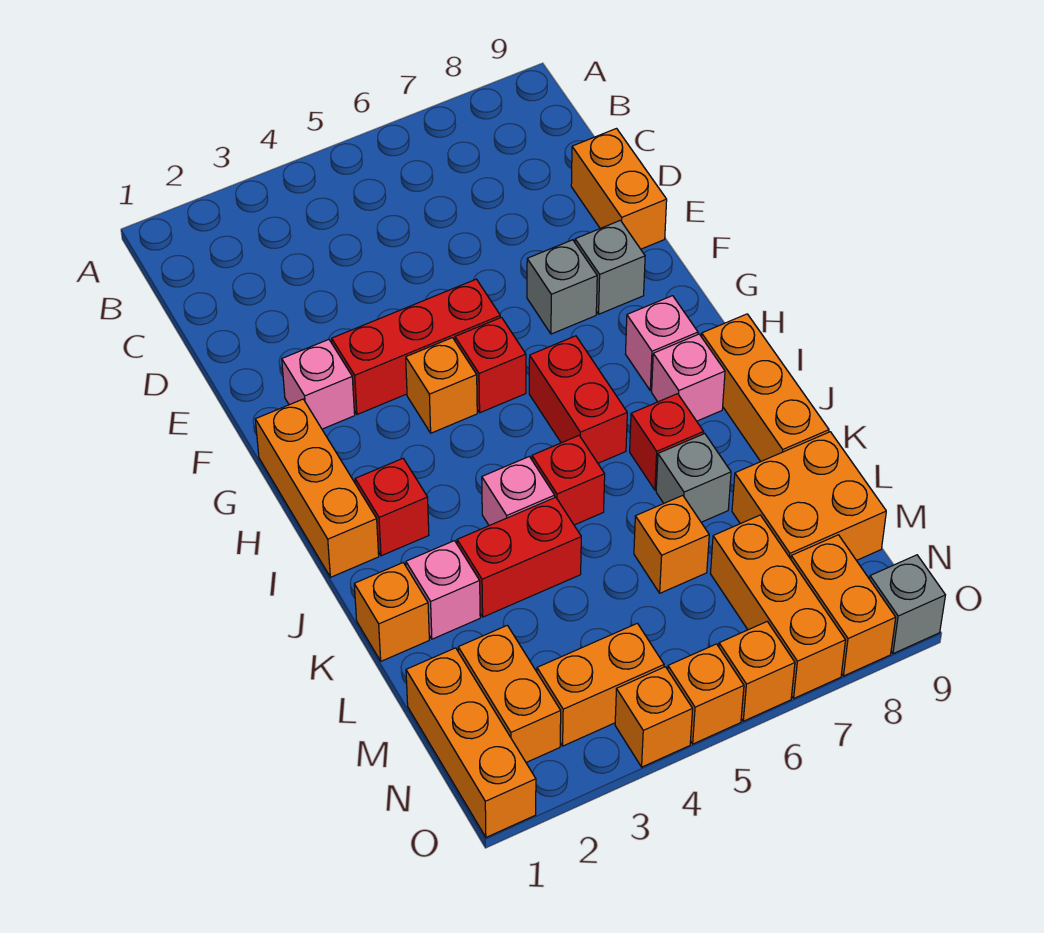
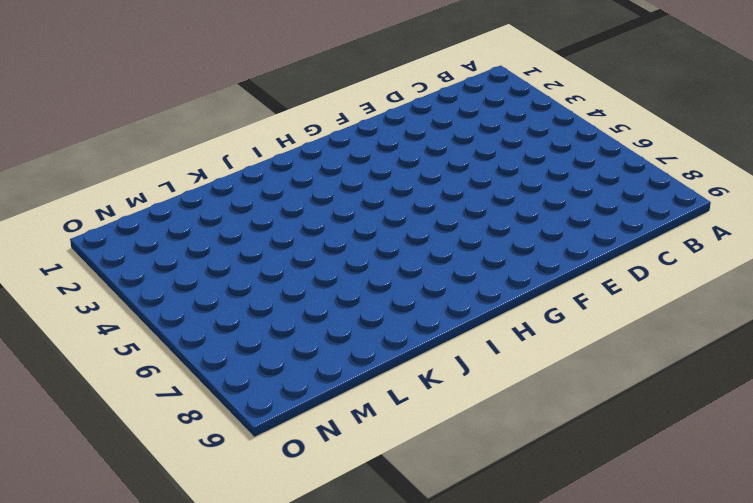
none -> orange 1x2 brick [571,129,667,249]
none -> pink 1x1 brick [282,340,355,429]
none -> red 1x3 brick [332,279,500,415]
none -> grey 1x1 brick [527,240,597,334]

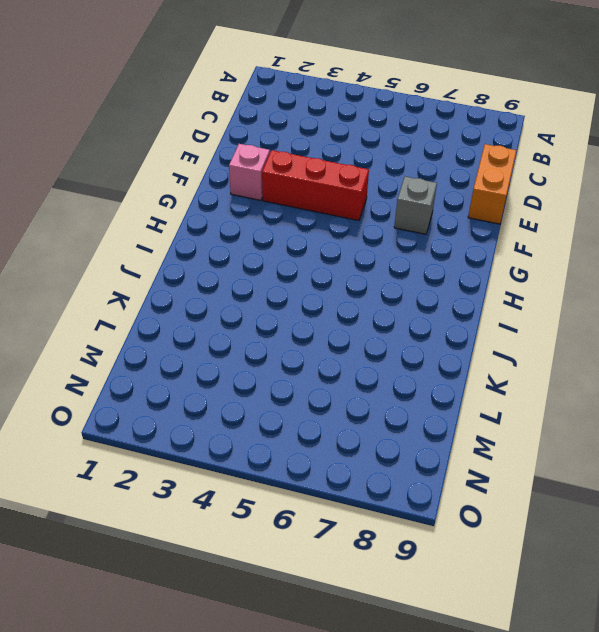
none -> grey 1x1 brick [575,220,645,314]
none -> orange 1x3 brick [255,399,379,577]
none -> orange 1x1 brick [406,338,477,433]
none -> red 1x1 brick [455,317,526,413]

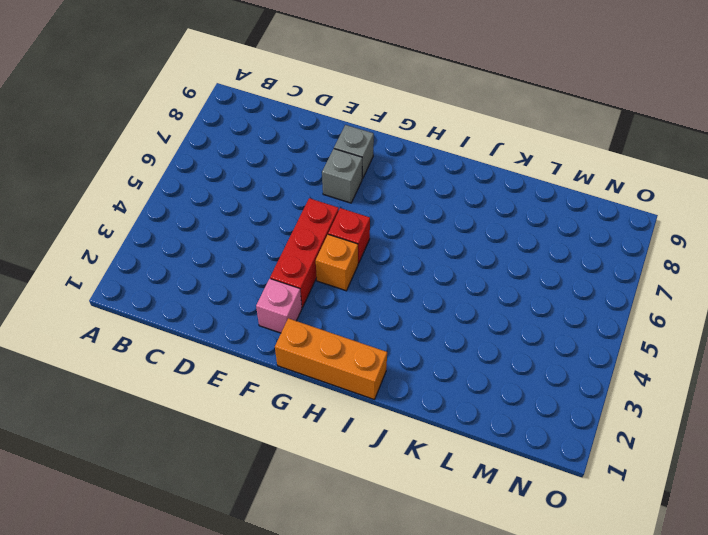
none -> orange 1x2 brick [571,129,667,249]
none -> red 1x2 brick [529,336,627,463]
none -> pink 1x1 brick [626,296,698,391]
none -> red 1x1 brick [355,459,429,556]

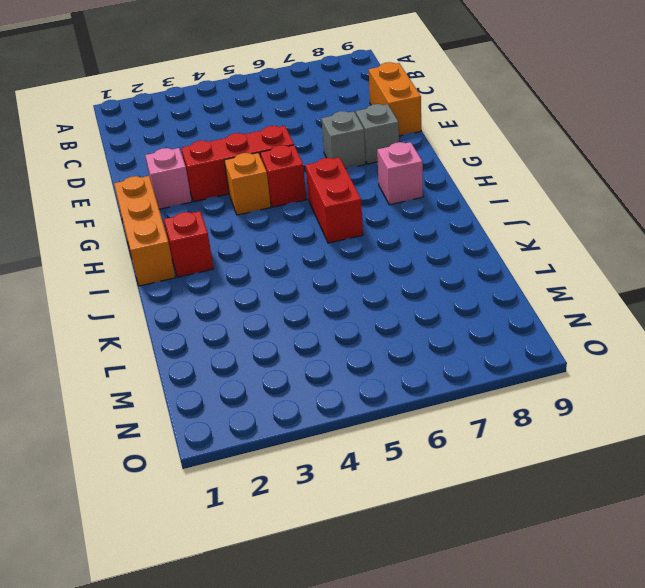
none -> pink 1x1 brick [652,334,725,421]
none -> orange 1x3 brick [701,314,829,461]
none -> pink 1x1 brick [482,456,555,526]
none -> red 1x1 brick [532,436,605,525]

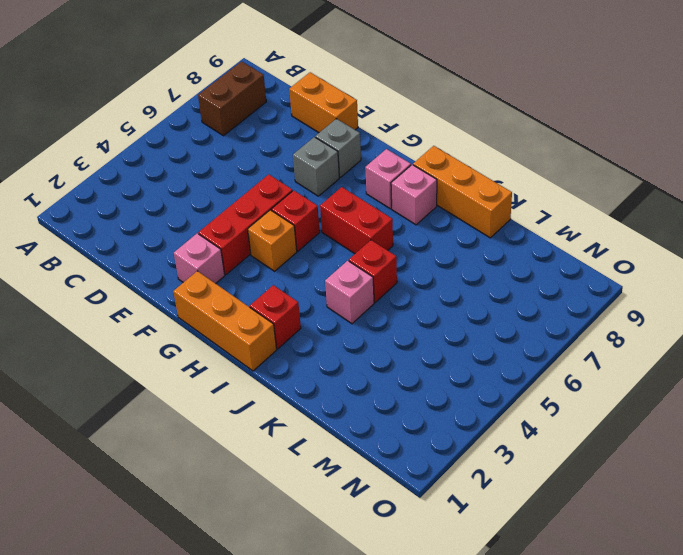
brown 1x2 brick [198,61,266,136] -> none
none -> red 1x1 brick [630,394,704,490]
none -> orange 1x1 brick [354,563,429,661]
none -> pink 1x1 brick [406,541,480,639]
none -> red 1x2 brick [457,497,581,617]

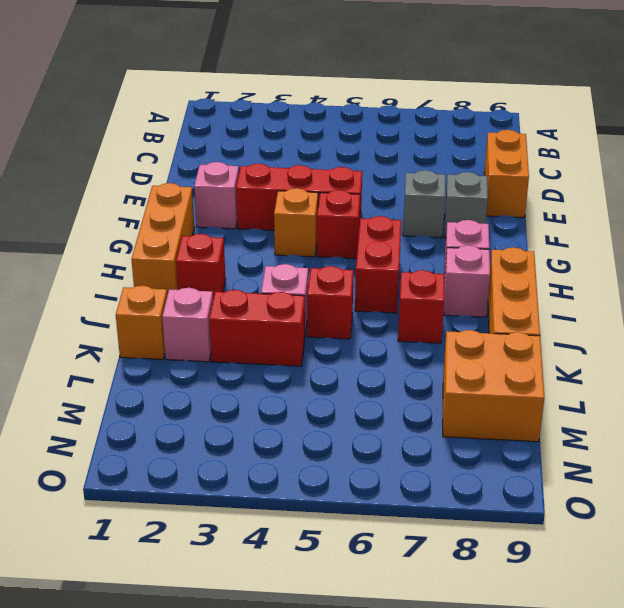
none -> grey 1x1 brick [656,434,731,522]
none -> orange 1x1 brick [634,495,709,593]
none -> orange 1x3 brick [406,648,536,837]
none -> orange 1x2 brick [458,625,561,762]

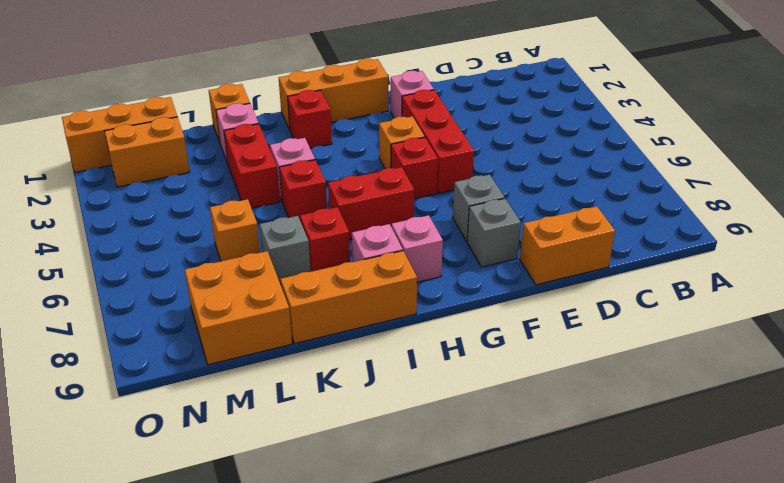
none -> orange 1x3 brick [710,515,846,698]
none -> orange 1x2 brick [537,623,664,746]
none -> orange 1x2 brick [791,535,896,676]
none -> orange 1x1 brick [615,667,693,767]

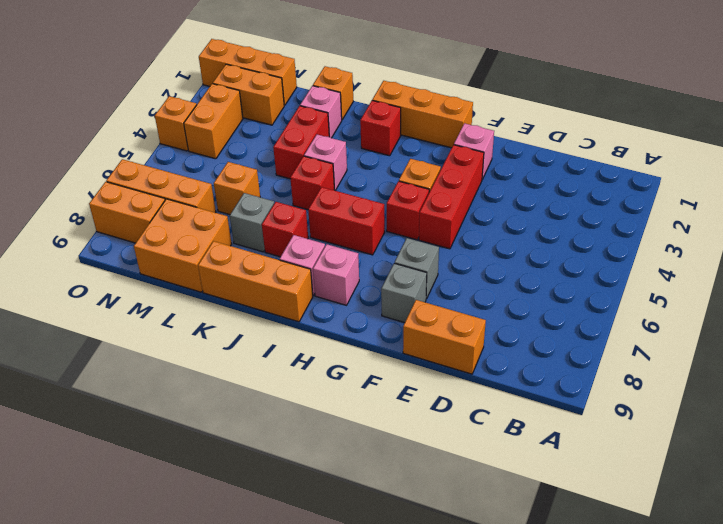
none -> orange 1x1 brick [668,644,744,744]
none -> orange 1x1 brick [719,622,795,721]
none -> grey 1x1 brick [870,555,945,654]

